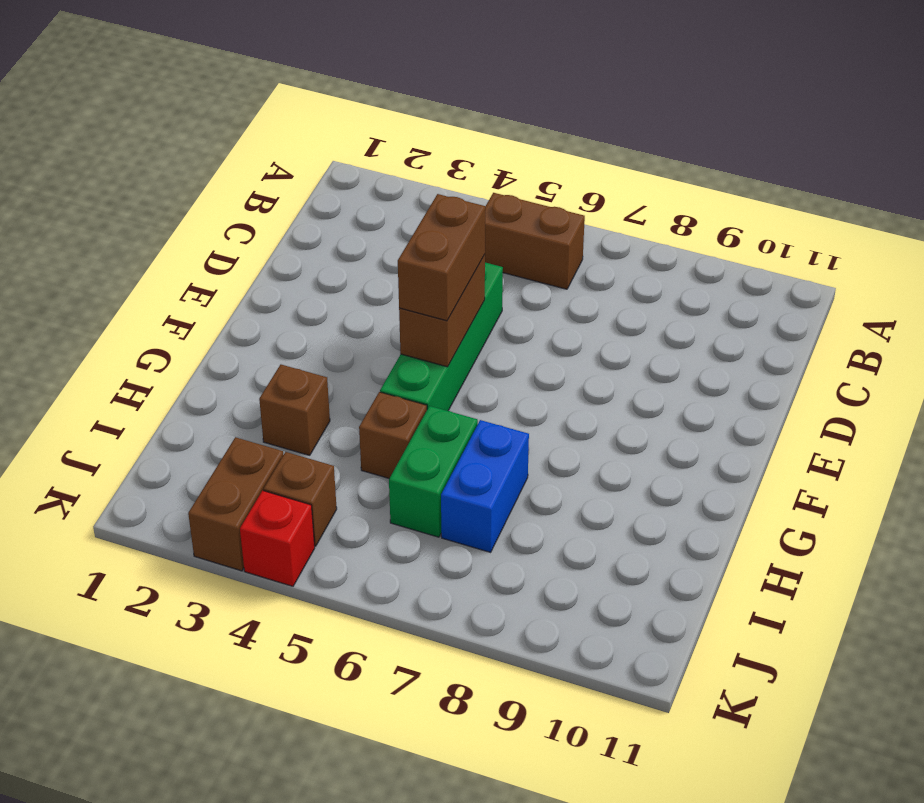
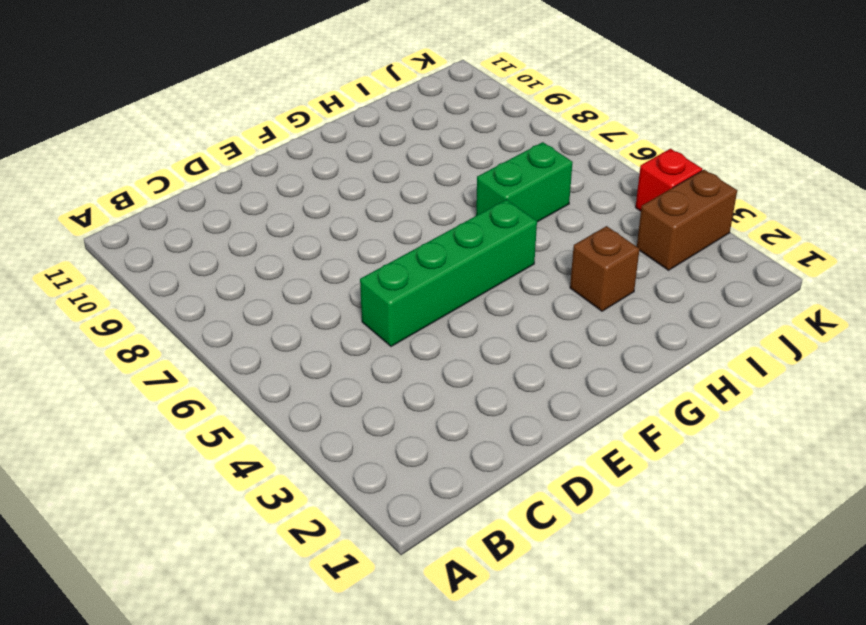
none -> brown 1x2 brick [485,193,585,289]
none -> brown 1x1 brick [359,392,427,478]

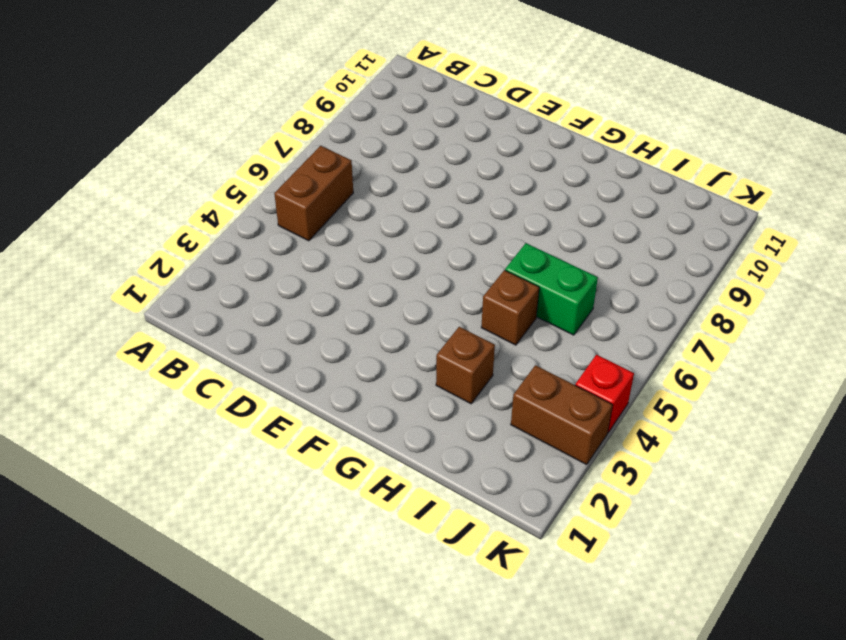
none -> green 1x4 brick [380,263,503,411]
none -> blue 1x2 brick [441,420,529,552]

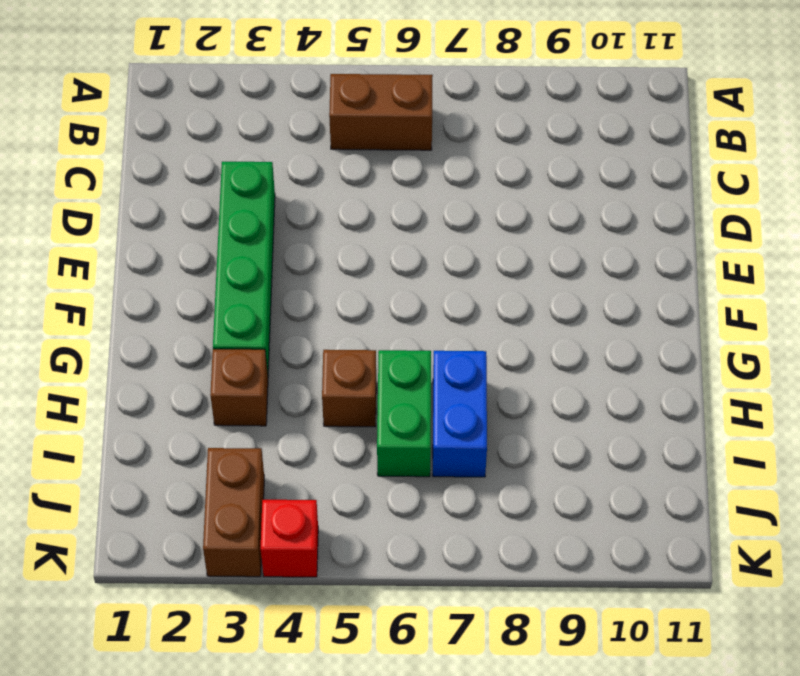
green 1x4 brick [213,162,275,373] -> green 1x4 brick moved to [380,263,503,411]
none -> brown 1x1 brick [264,452,337,546]
none -> brown 1x2 brick [399,255,485,367]

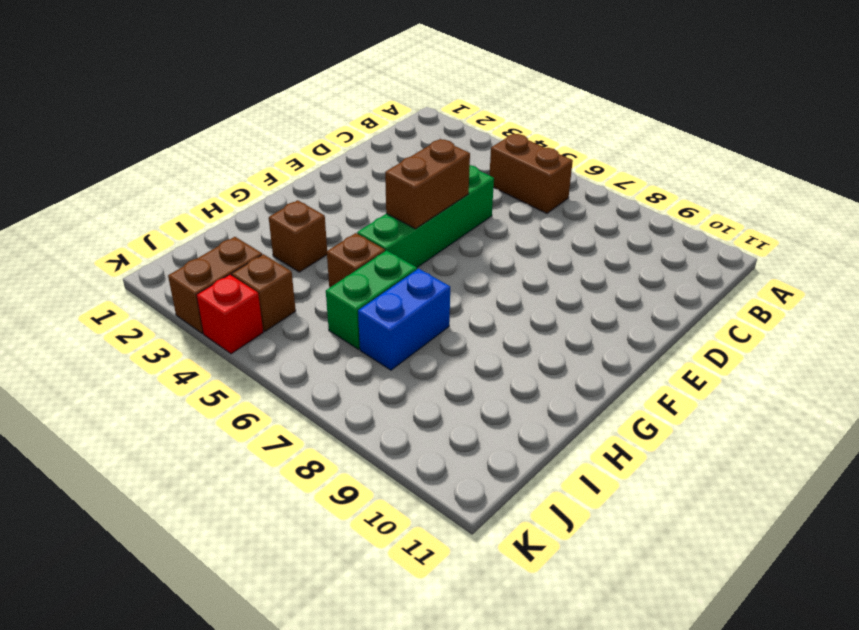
none -> brown 1x2 brick [398,194,485,321]

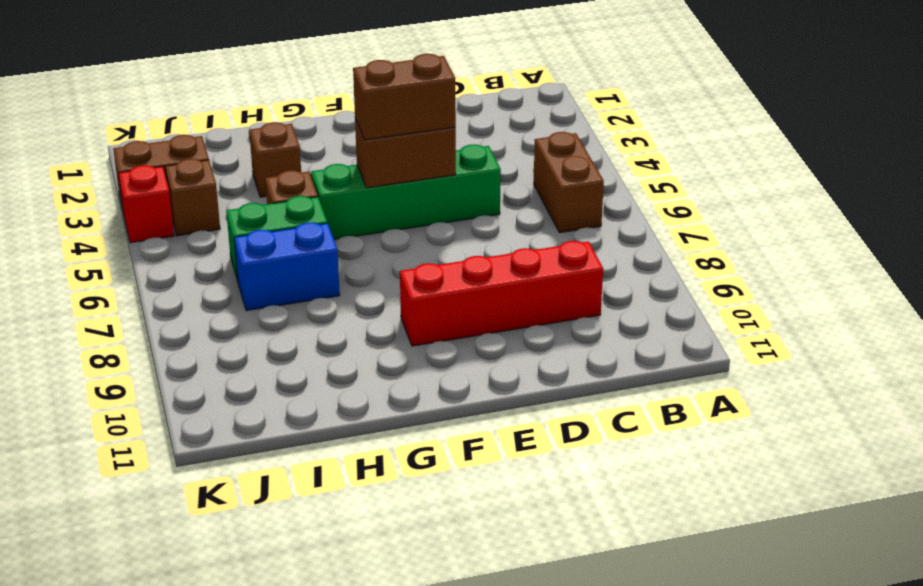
red 1x4 brick [400,241,603,346] -> none

